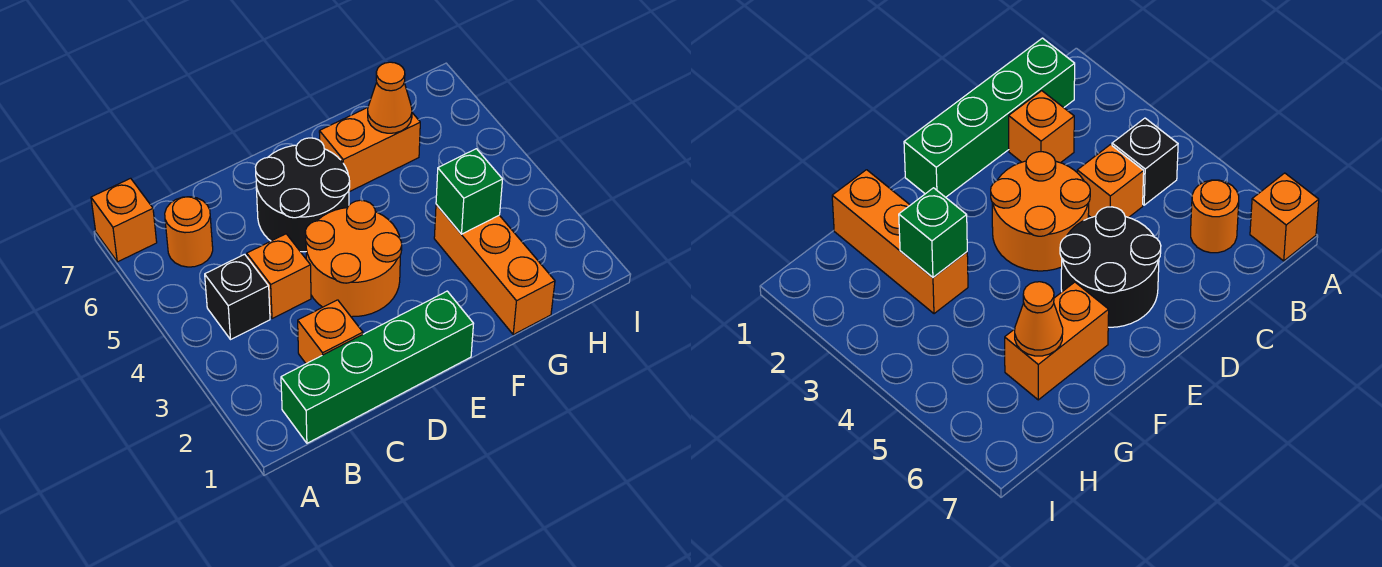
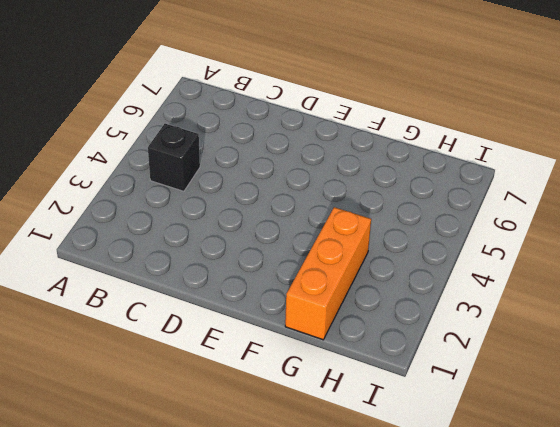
none -> orange 1x1 brick [91,178,157,262]
none -> green 1x4 brick [281,291,473,443]
none -> orange 1x1 round brick [165,197,213,267]

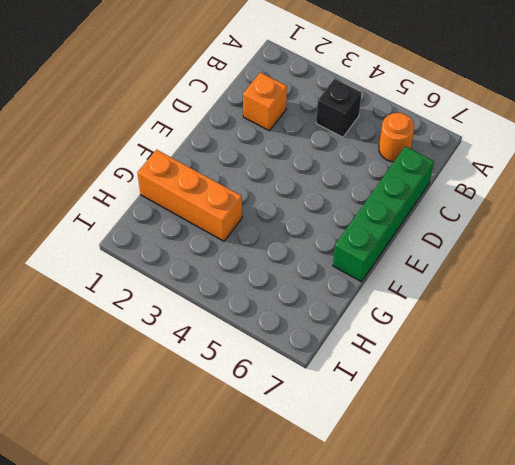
green 1x4 brick [333,146,434,282] -> green 1x4 brick moved to [281,291,473,443]
none -> orange 1x1 brick [91,178,157,262]
none -> orange 1x1 brick [247,234,311,319]
none -> orange 2x2 round brick [305,200,402,317]

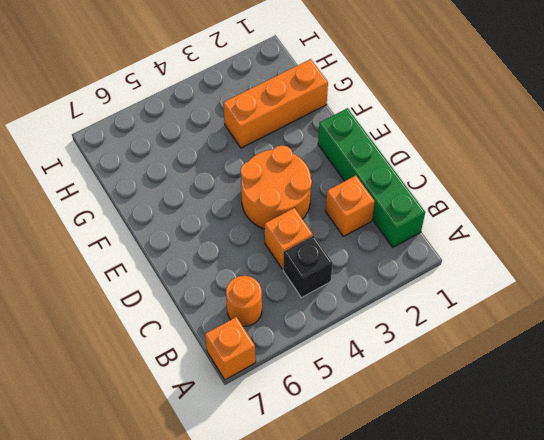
none -> black 2x2 round brick [256,138,350,252]
none -> orange 1x2 brick [319,107,420,192]
none -> green 1x1 brick [436,149,503,234]

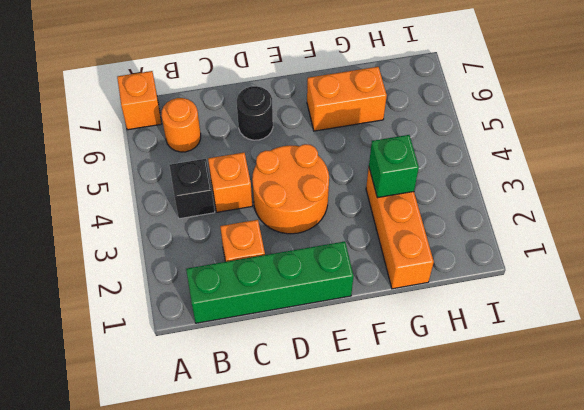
black 1x1 round brick [237,86,273,140] -> black 2x2 round brick [256,138,350,252]
none -> orange 1x1 cone [368,62,412,133]

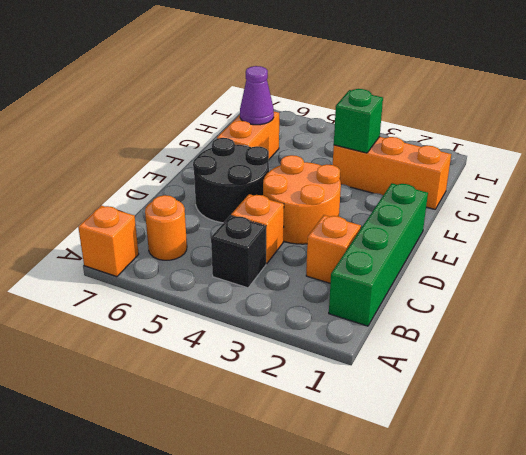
purple 1x1 cone [240,66,274,125] -> orange 1x1 cone [368,62,412,133]

